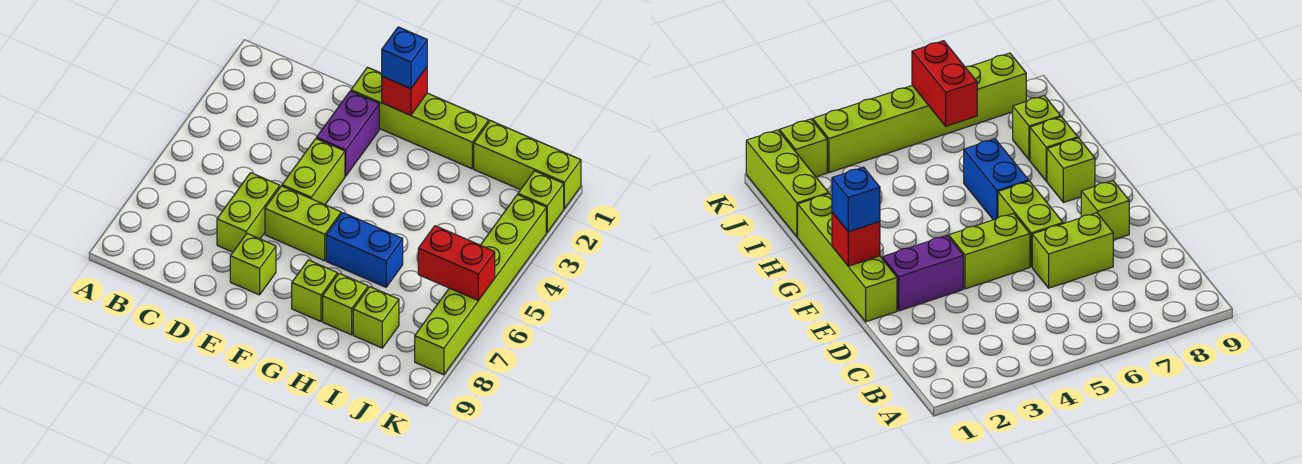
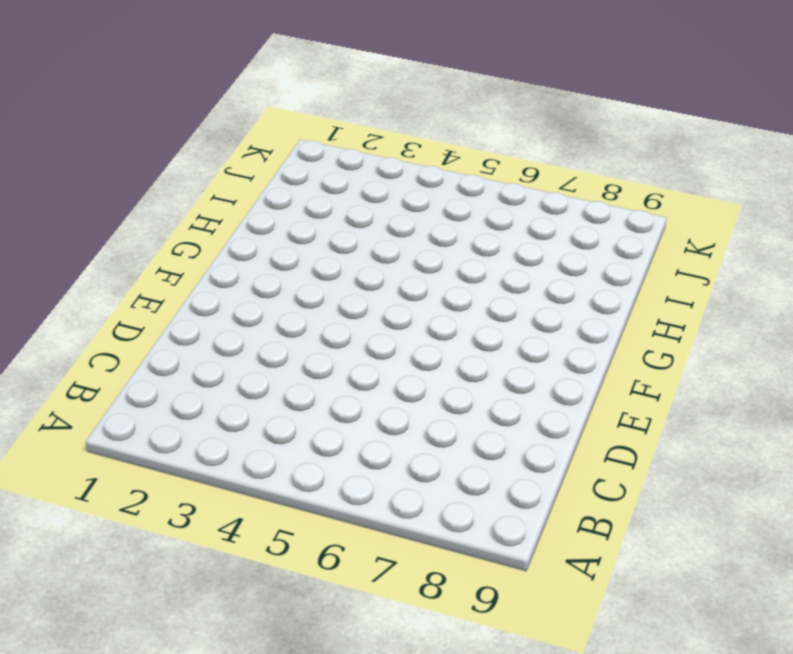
none -> lime 1x2 brick [217,173,280,252]
none -> lime 1x4 brick [351,67,489,169]
none -> purple 1x2 brick [317,91,379,176]

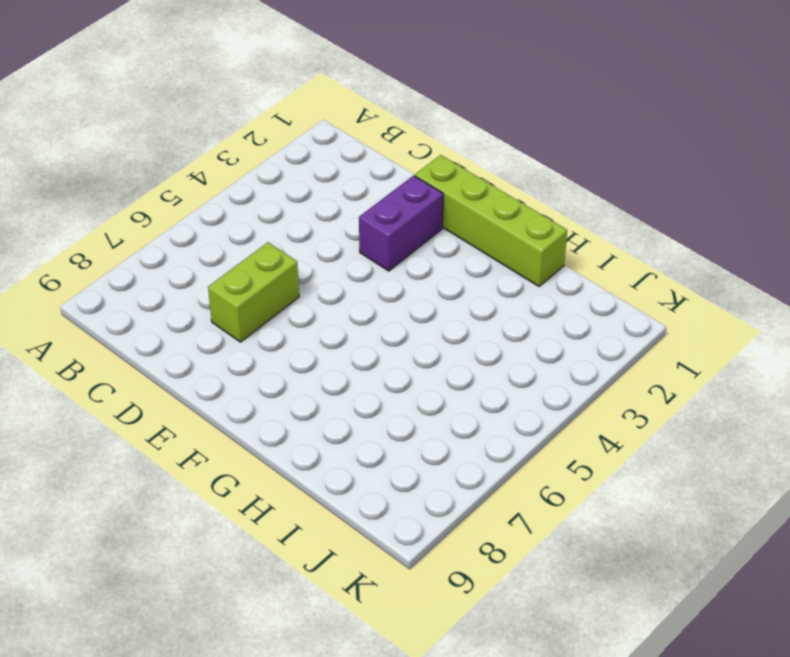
none -> lime 1x2 brick [282,139,345,205]
none -> lime 1x2 brick [265,186,341,261]
none -> lime 1x1 brick [230,234,276,295]

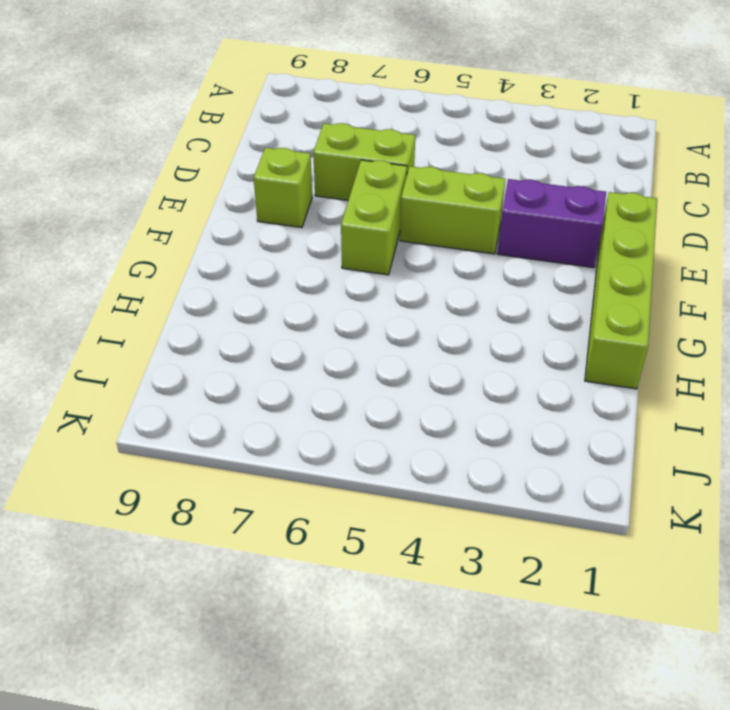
none -> blue 1x2 brick [326,213,403,287]
none -> lime 1x1 brick [292,260,337,321]
none -> lime 1x1 brick [323,273,368,335]

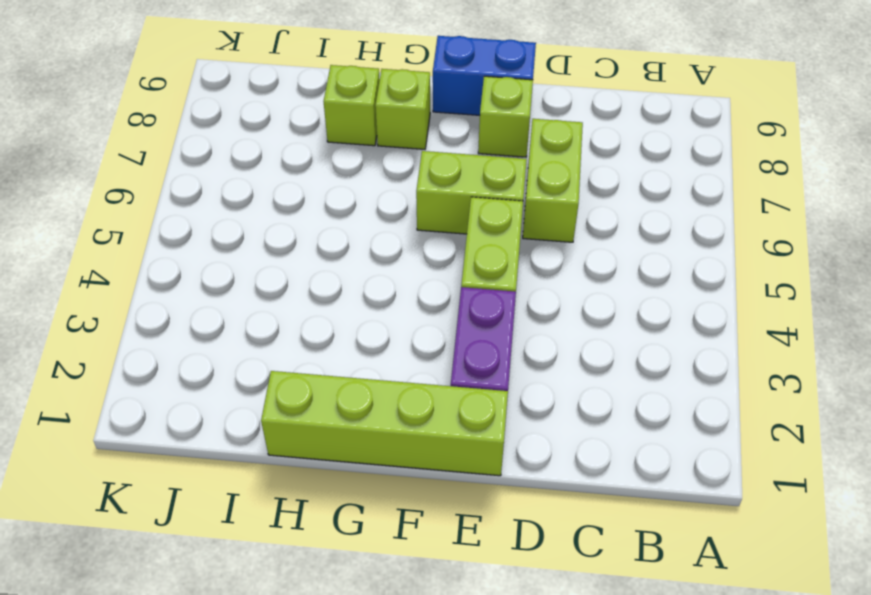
blue 1x2 brick [433,36,536,115] -> blue 1x2 brick moved to [326,213,403,287]
none -> lime 1x3 brick [474,121,581,208]
none -> lime 1x1 brick [353,287,399,348]
none -> lime 1x1 brick [518,171,564,232]

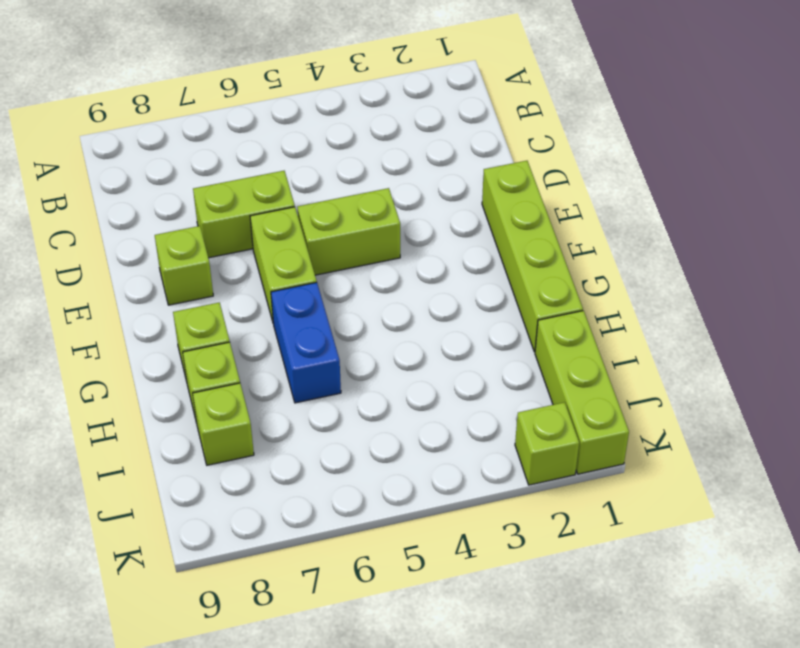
none -> purple 1x2 brick [317,91,379,176]
none -> lime 1x6 brick [415,195,546,375]
none -> red 1x1 brick [382,67,427,115]

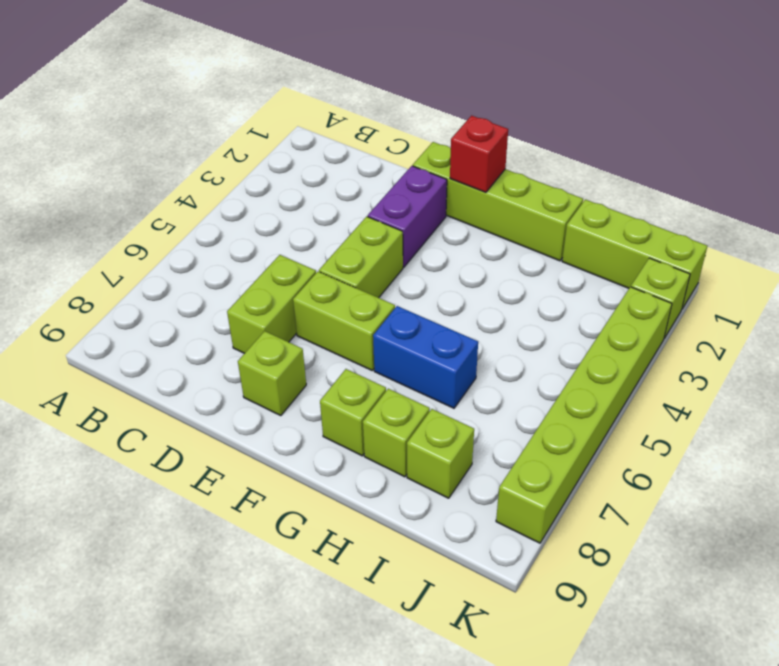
none -> red 1x2 brick [418,226,495,300]
none -> blue 1x1 brick [382,27,427,89]

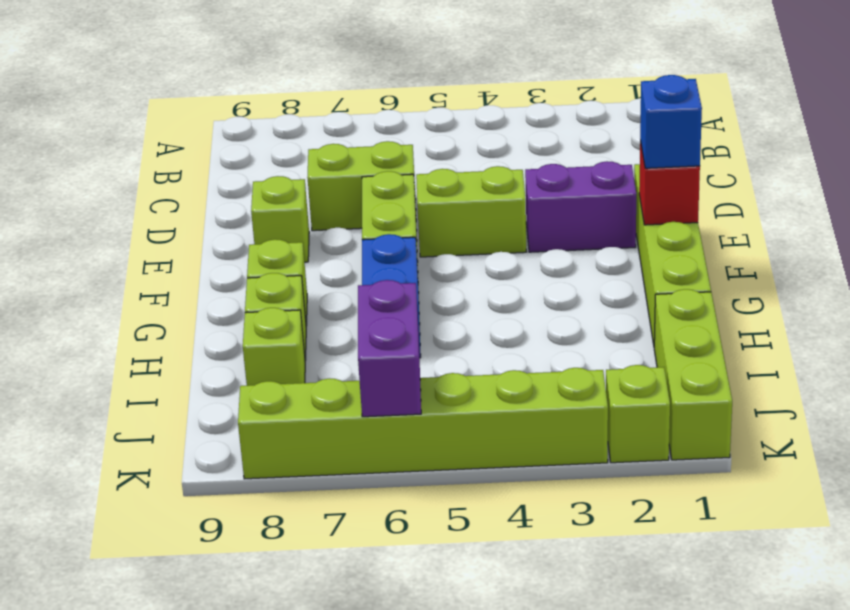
purple 1x2 brick [358,280,421,417] -> red 1x2 brick [418,226,495,300]

